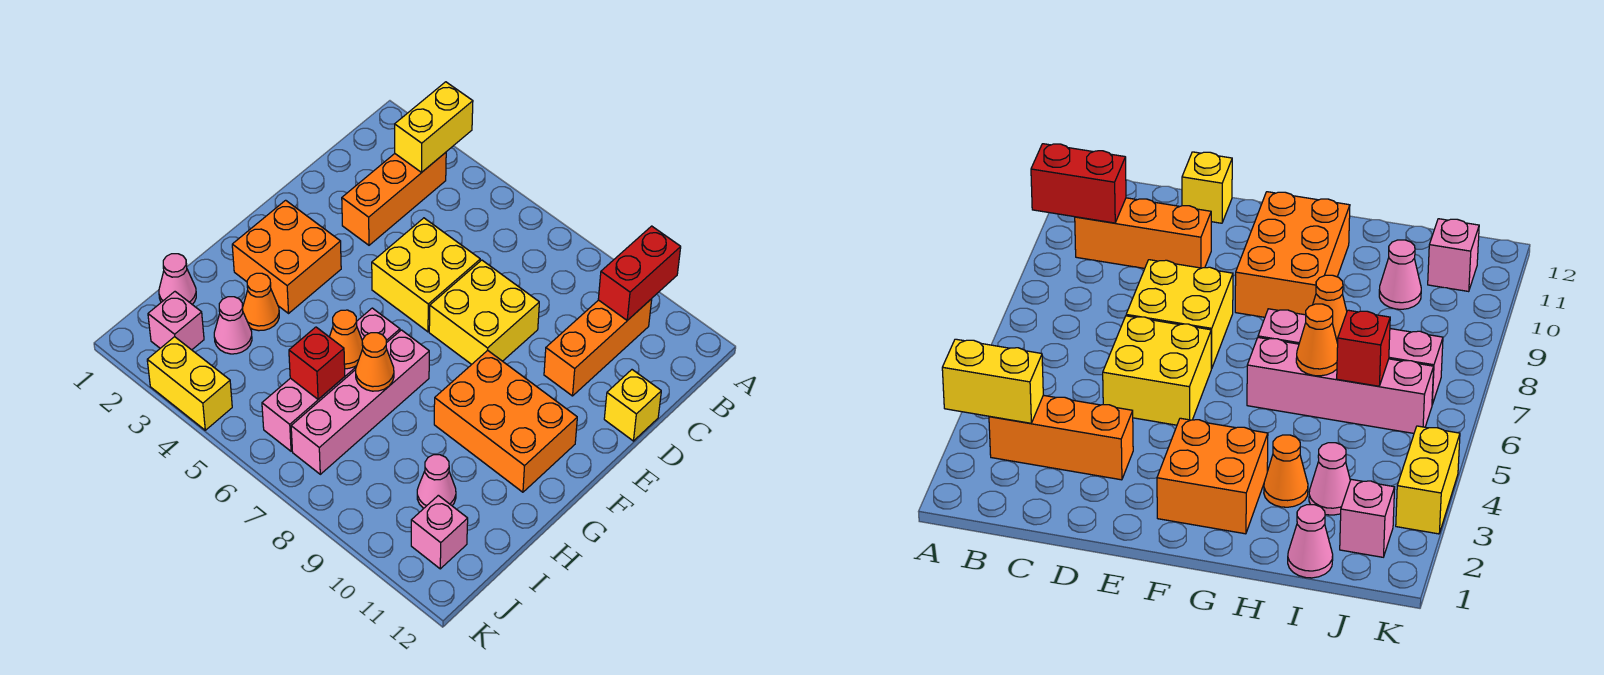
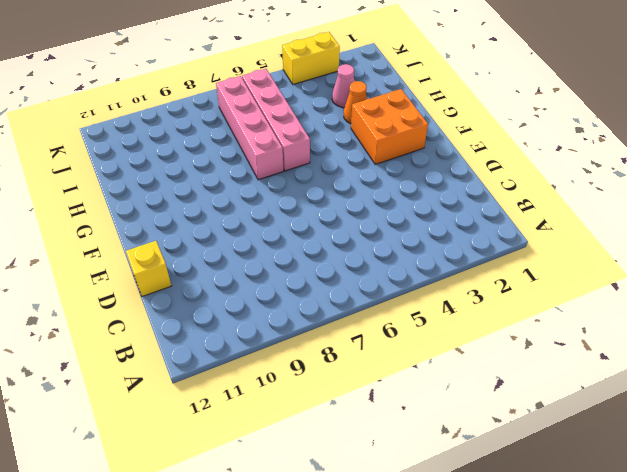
none -> orange 1x3 brick [342,152,446,245]
none -> orange 1x3 brick [544,299,652,396]
none -> yellow 2x2 brick [372,218,480,332]

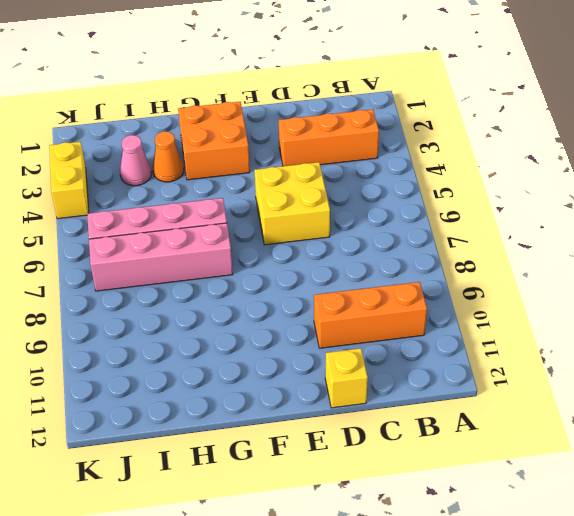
none -> yellow 2x2 brick [429,260,539,364]
none -> orange 2x3 brick [434,350,577,492]
none -> pink 1x1 cone [159,254,196,304]

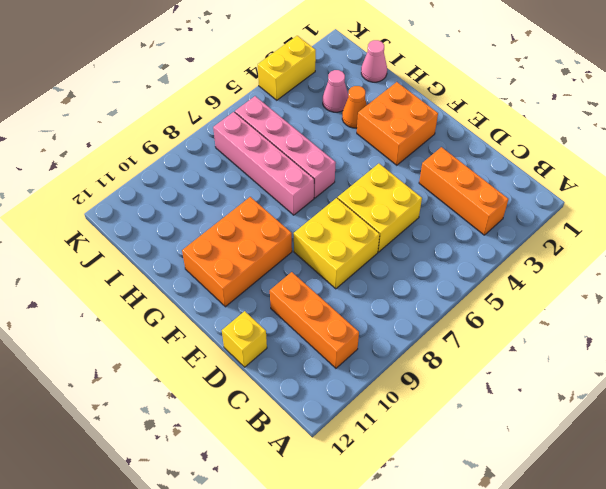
none -> pink 1x1 cone [417,455,456,508]
none -> pink 1x1 brick [148,292,204,350]
none -> pink 1x1 brick [411,495,468,569]

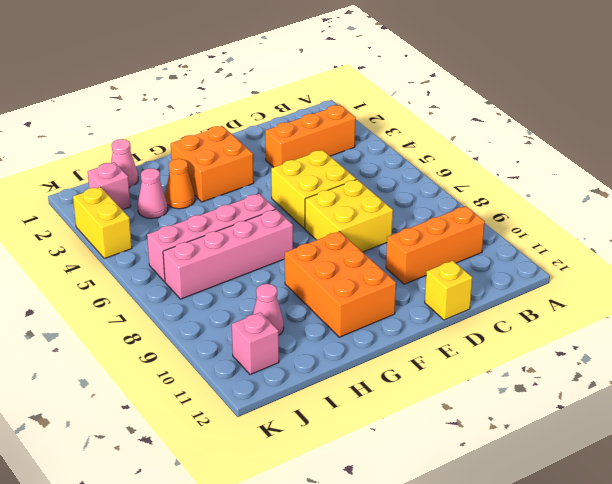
none -> yellow 1x2 brick [395,82,473,172]
none -> red 1x2 brick [598,226,681,320]
none -> orange 1x1 cone [330,310,363,369]

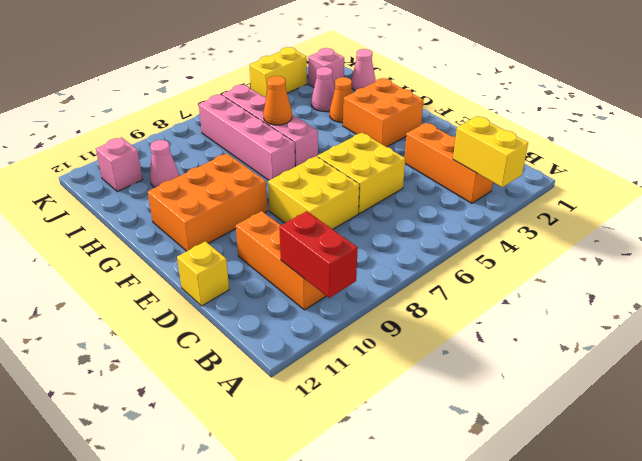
none -> orange 1x1 cone [356,333,394,391]
none -> red 1x1 brick [289,327,345,399]

